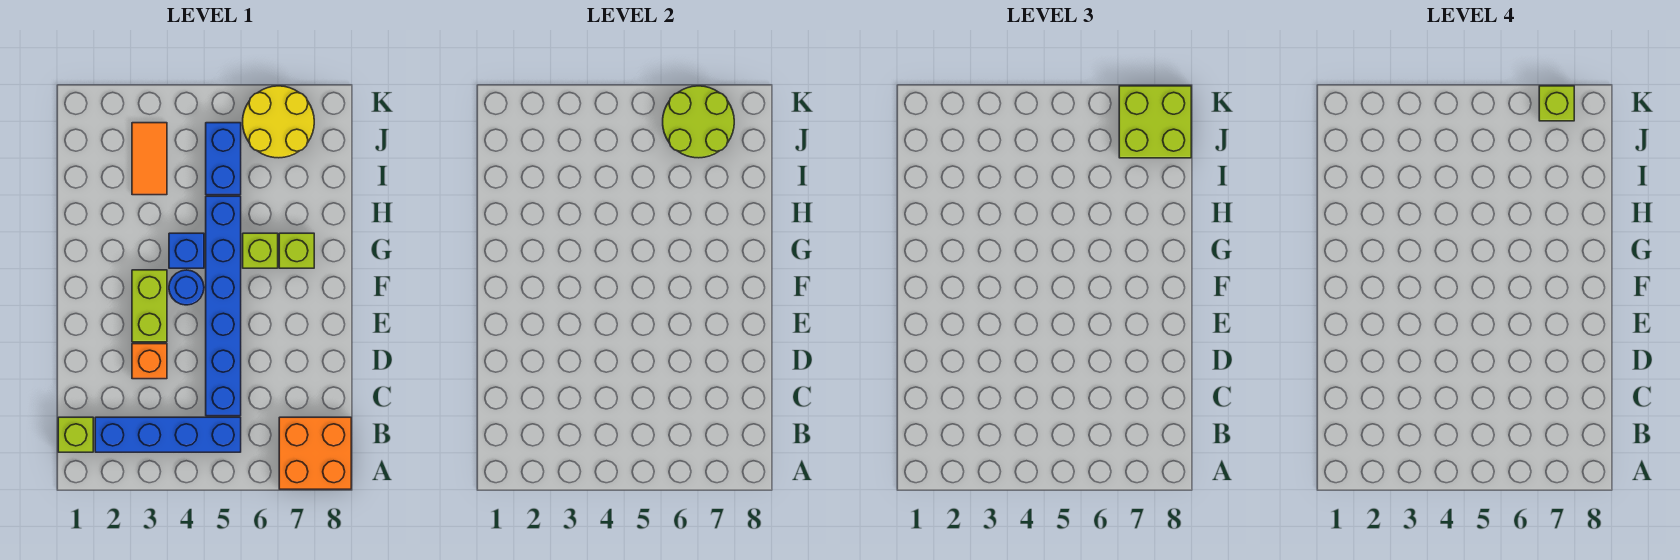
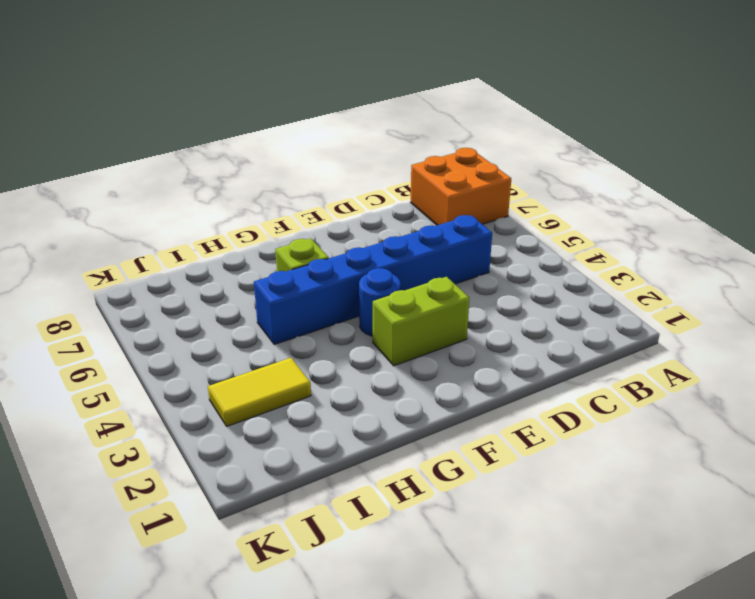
yellow 1x2 tile [208,358,311,426] -> orange 1x2 tile [132,123,167,195]
none -> lime 1x1 brick [58,417,93,452]
none -> blue 1x4 brick [95,417,241,452]
none -> orange 1x1 brick [132,344,167,379]

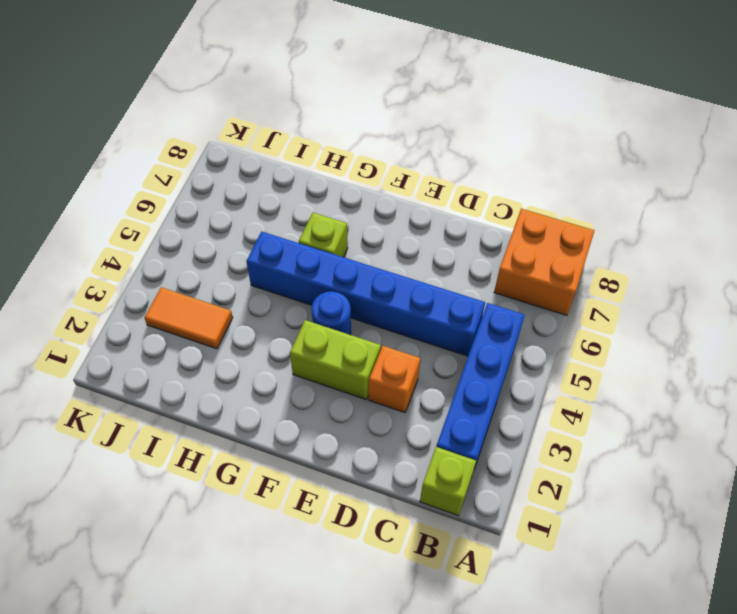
none -> blue 1x1 brick [169,233,204,268]
none -> lime 1x1 brick [279,233,314,268]
none -> blue 1x2 brick [206,123,241,195]

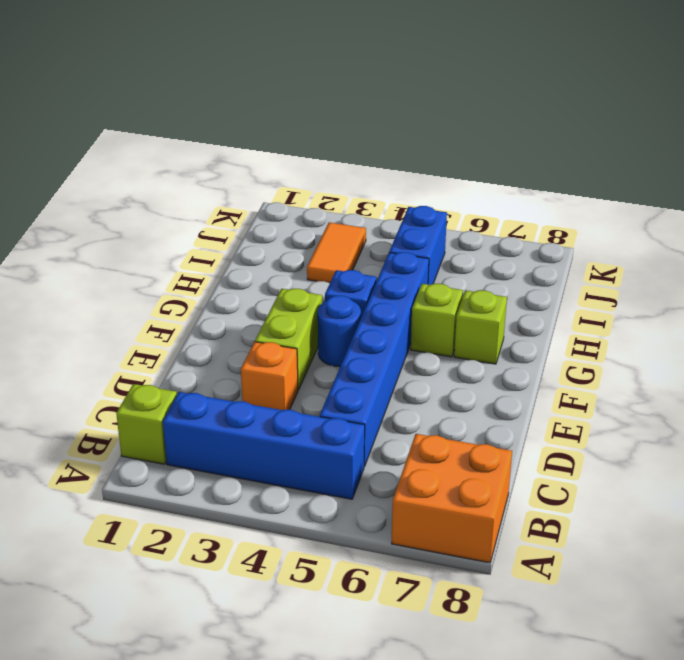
none -> yellow 2x2 round brick [243,86,314,158]
none -> lime 2x2 round brick [663,86,734,158]
none -> lime 2x2 brick [1119,86,1191,158]

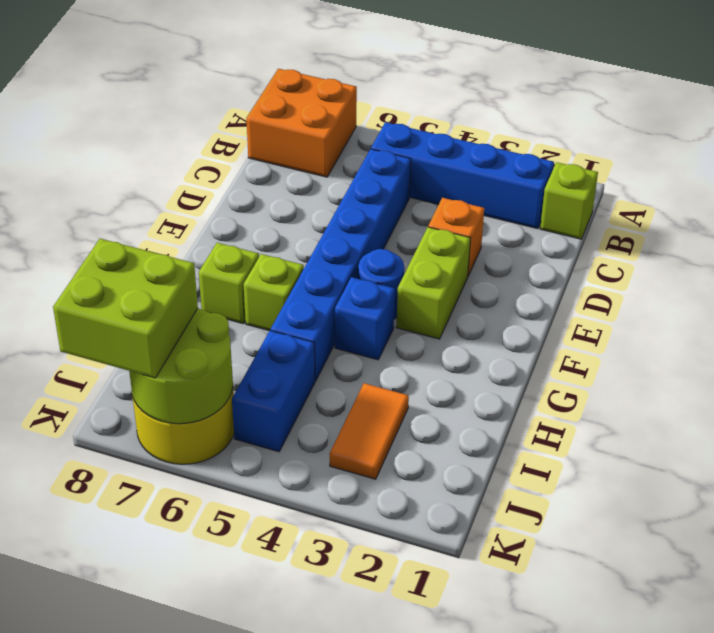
none -> lime 1x1 brick [1539,86,1574,121]

